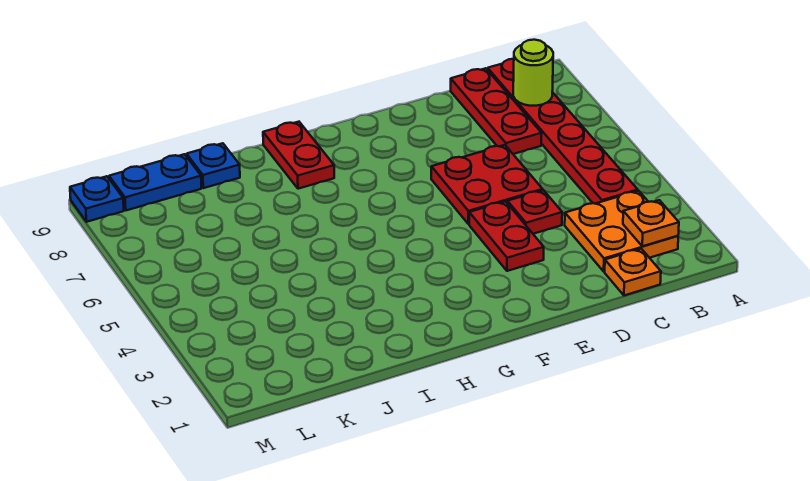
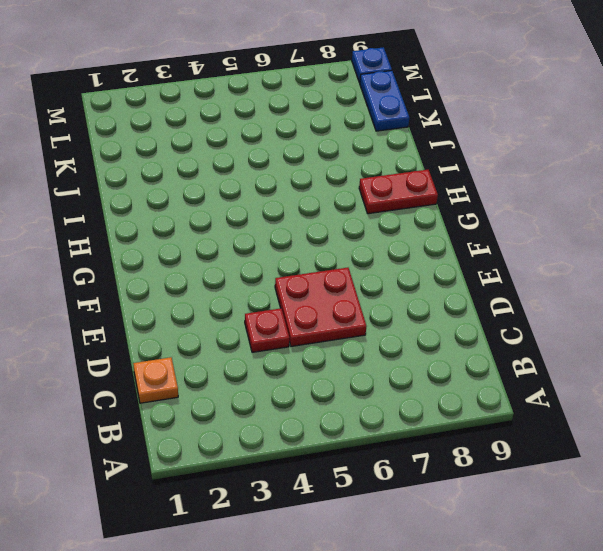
none -> orange 2x2 plate [565,191,678,271]
none -> red 1x6 plate [488,59,638,204]
none -> red 1x3 plate [451,68,542,154]

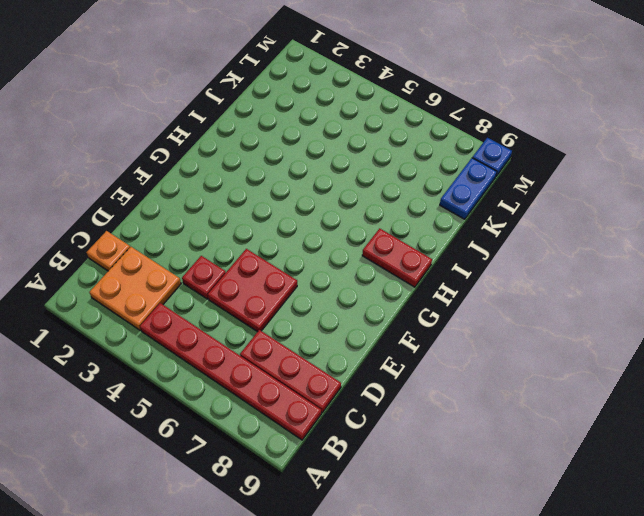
none -> red 1x2 plate [469,201,544,271]
none -> blue 1x1 plate [187,143,240,188]
none -> orange 1x1 plate [623,200,679,246]

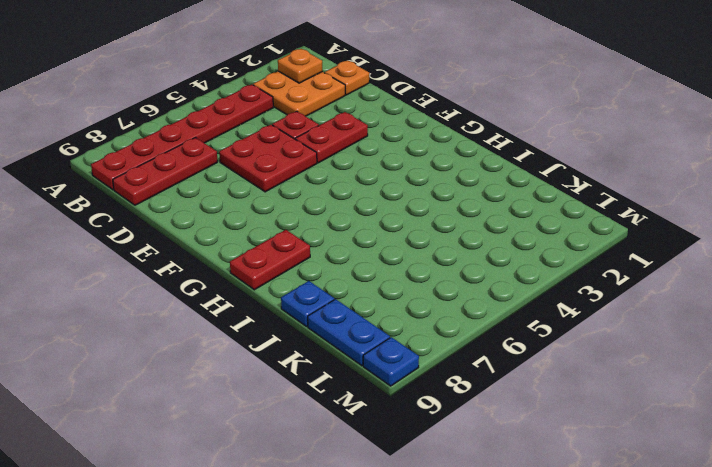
none -> lime 1x1 round brick [513,40,553,106]

